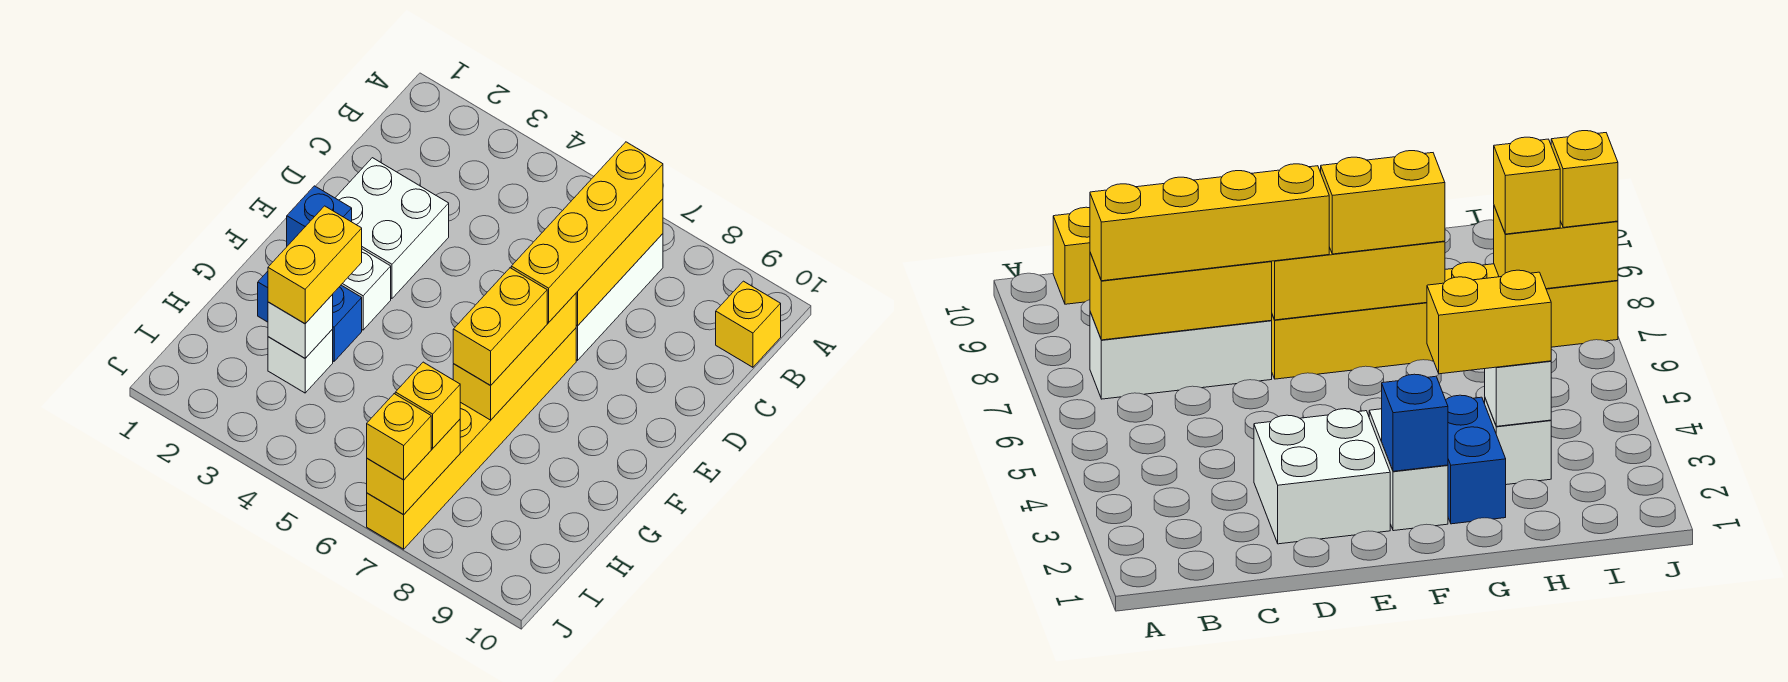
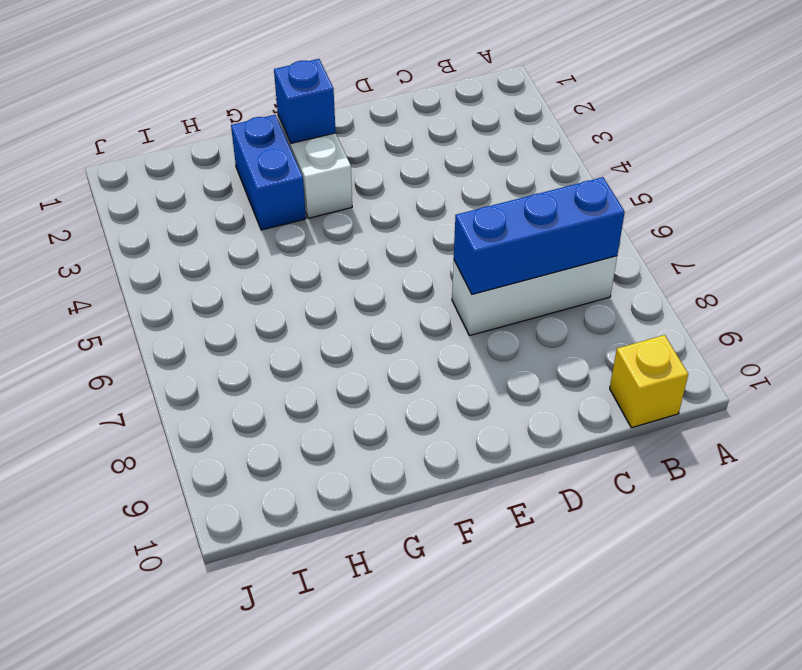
blue 1x3 brick [454,177,625,294] -> yellow 1x3 brick [576,199,663,326]
none -> white 2x2 brick [336,158,449,298]
none -> yellow 1x6 brick [367,328,576,549]
none -> white 1x1 brick [268,329,333,393]

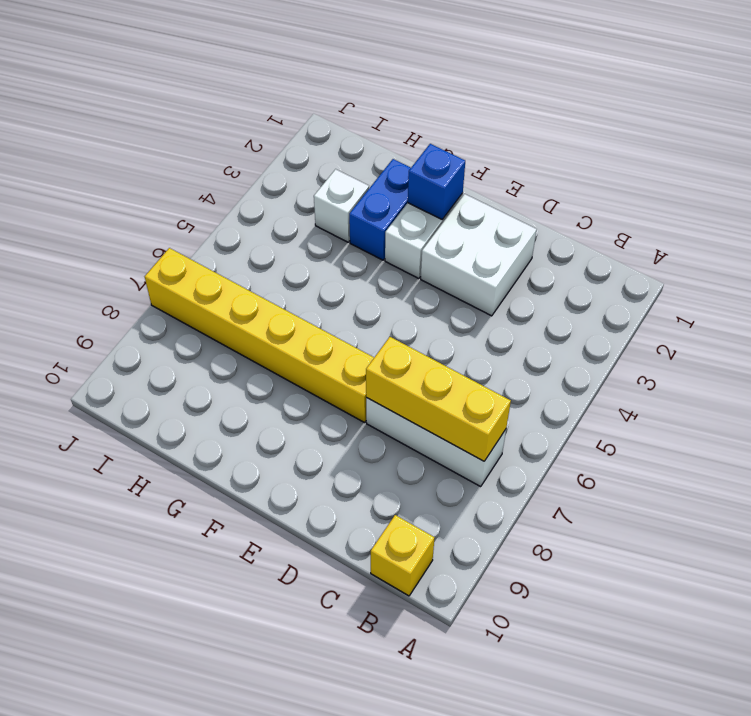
none -> yellow 1x3 brick [453,294,577,420]
none -> white 1x1 brick [268,295,333,358]
none -> yellow 1x2 brick [367,420,460,515]

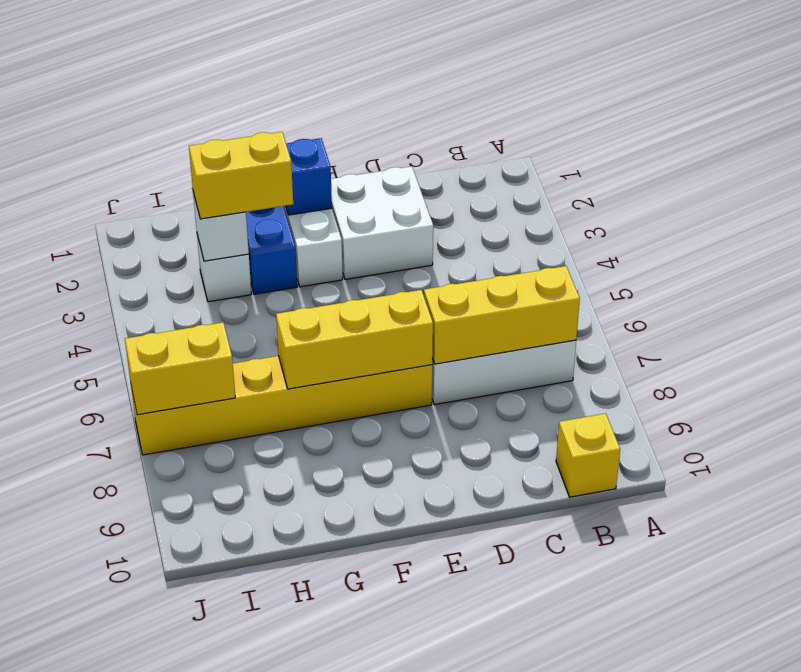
none -> yellow 1x4 brick [511,142,663,322]
none -> yellow 1x2 brick [453,268,547,385]
none -> yellow 1x1 brick [395,362,460,448]

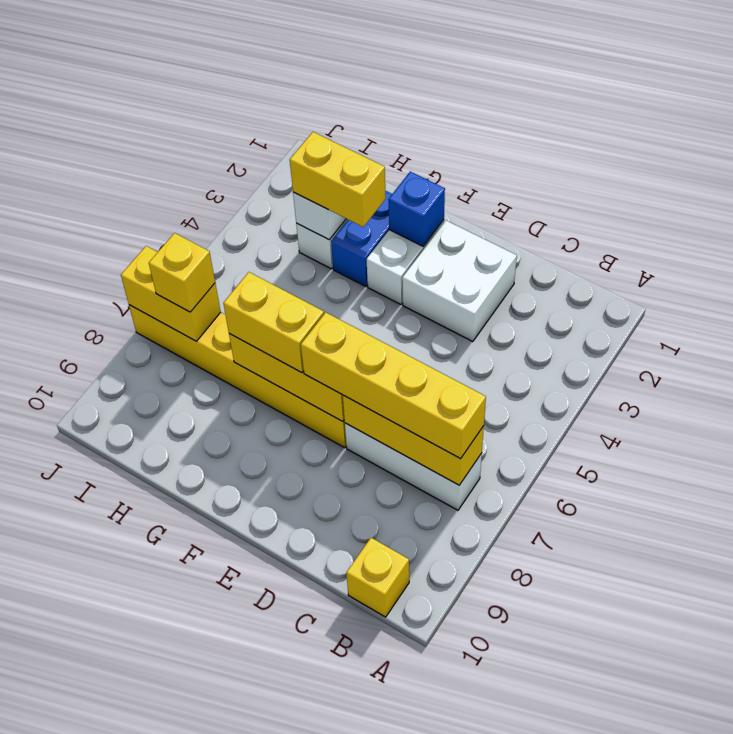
none -> yellow 1x1 brick [367,394,431,480]

